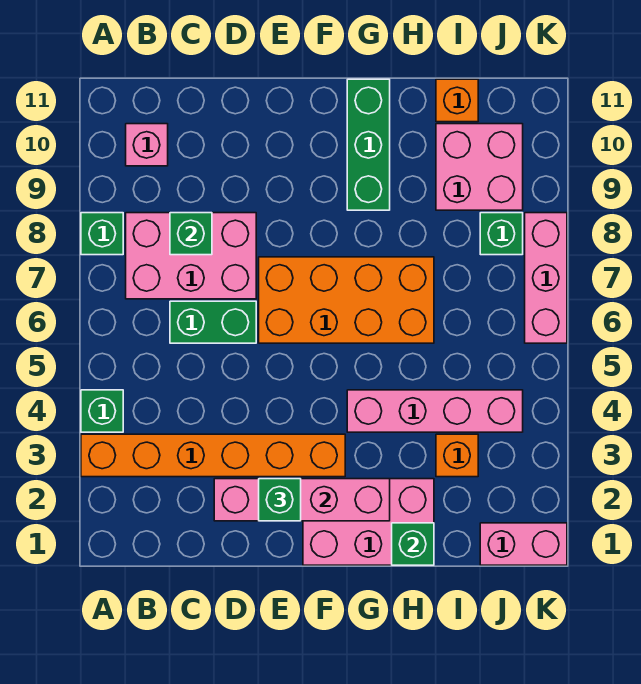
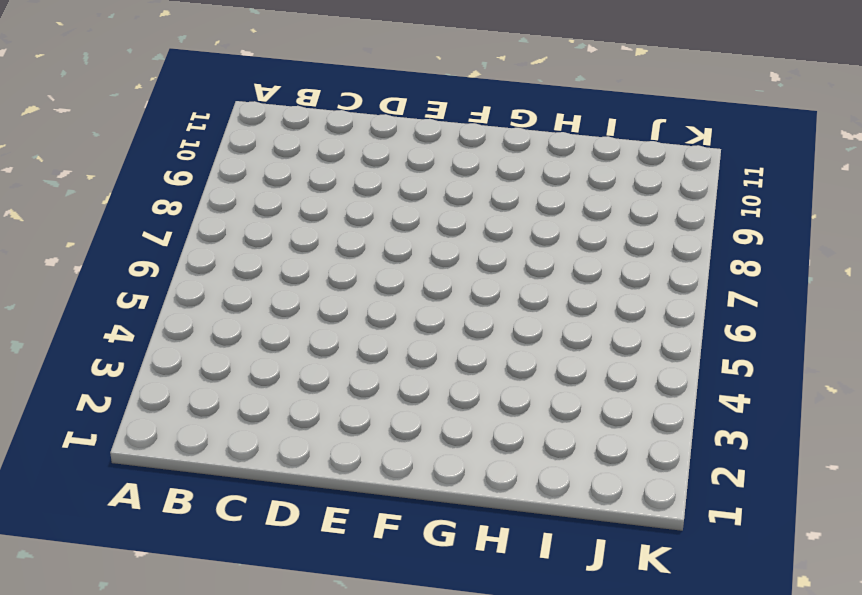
none -> orange 1x6 brick [81,434,345,477]
none -> green 1x1 brick [81,390,123,432]
none -> green 1x1 brick [81,213,123,255]

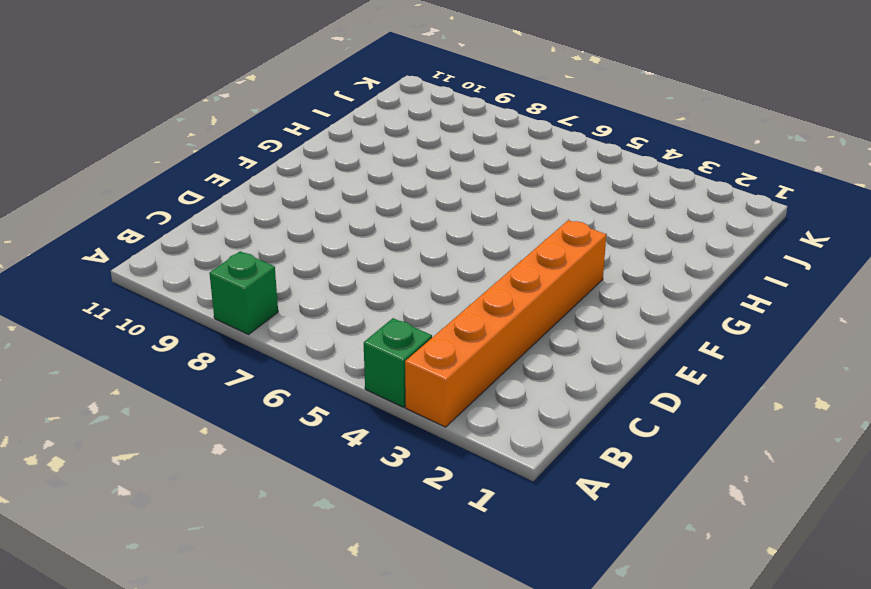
none -> pink 2x3 brick [126,213,256,299]
none -> pink 1x1 brick [126,124,168,166]
none -> green 1x2 brick [170,301,256,343]

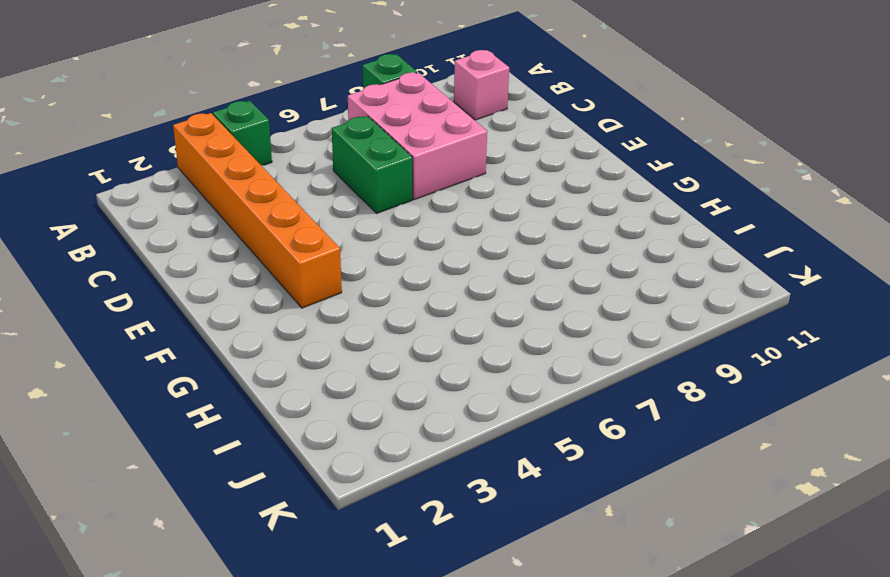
none -> orange 2x4 brick [259,257,434,343]
none -> pink 2x3 brick [303,479,434,565]
none -> pink 1x4 brick [347,390,523,432]

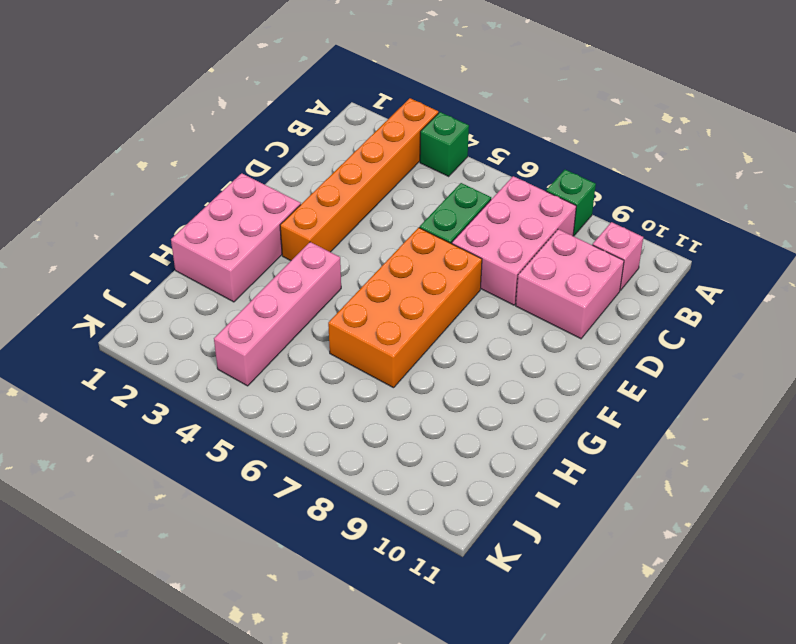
pink 2x2 brick [516,229,624,339] -> pink 2x2 brick moved to [436,124,523,210]
none -> green 1x3 brick [347,79,390,210]
none -> orange 1x1 brick [436,434,478,477]
none -> orange 1x1 brick [436,79,478,122]

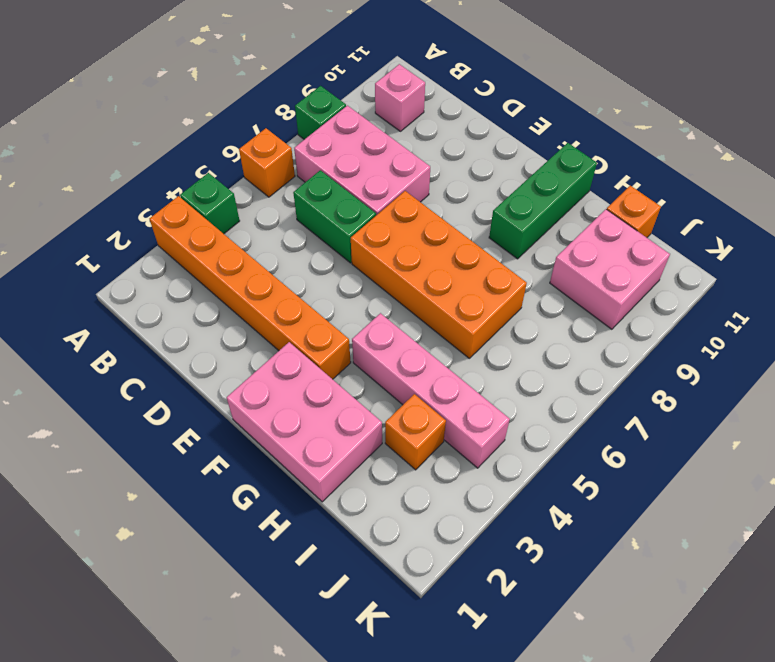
orange 1x1 brick [239,128,295,197] -> none
none -> pink 1x2 brick [480,523,567,565]
none -> green 1x1 brick [480,213,523,255]
none -> pink 1x3 brick [525,213,567,343]

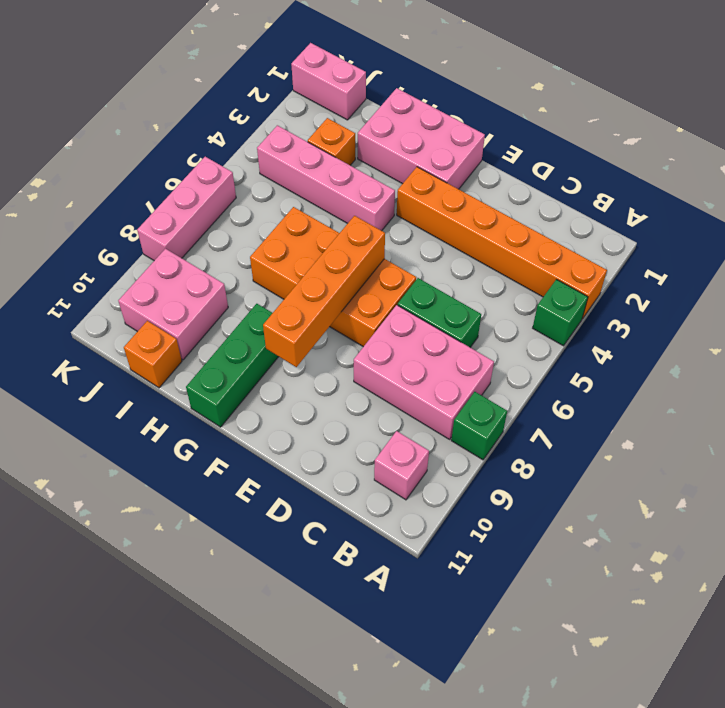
orange 1x4 brick [263,216,385,367] -> none
none -> green 1x1 brick [480,213,523,255]
none -> green 1x1 brick [170,213,212,255]
none -> pink 1x4 brick [214,479,390,521]

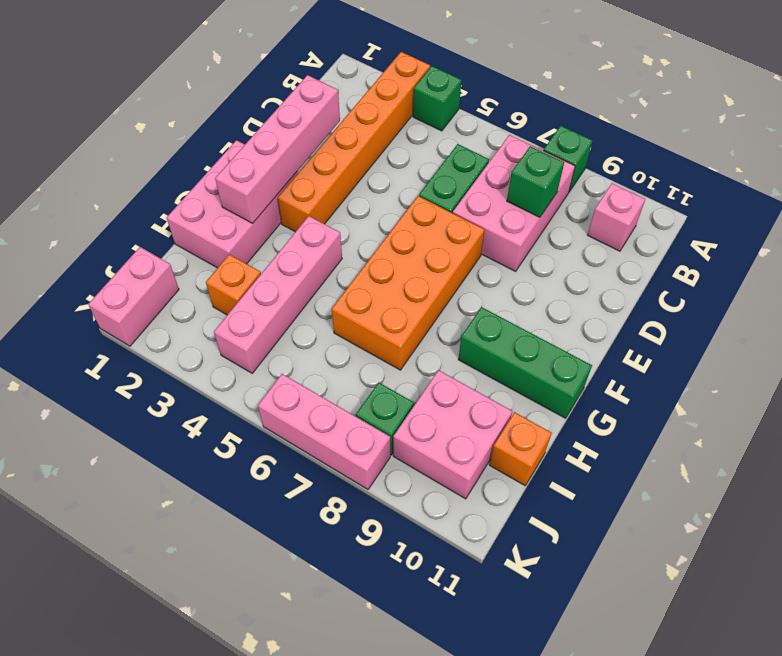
none -> green 1x1 brick [392,523,434,565]
none -> green 1x1 brick [259,479,301,521]

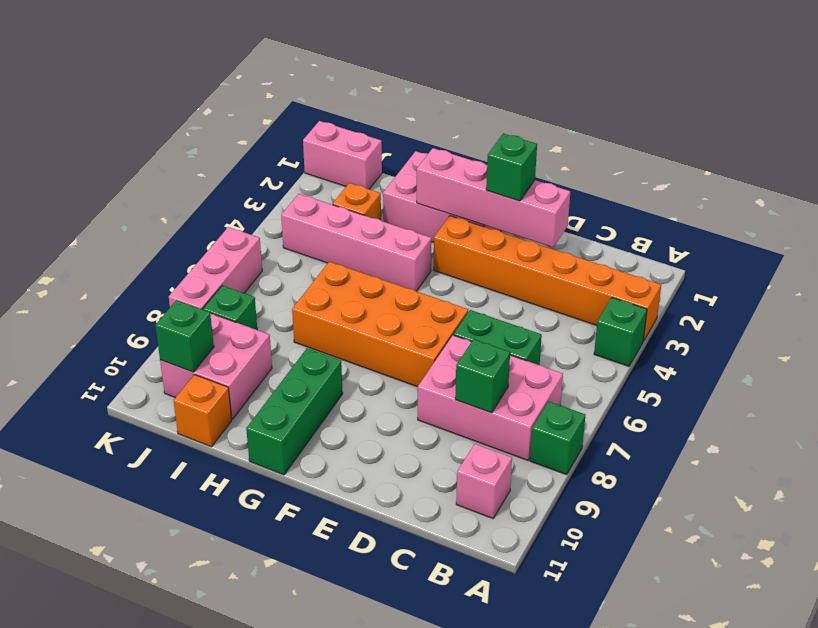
green 1x1 brick [155,300,214,372] -> green 1x1 brick moved to [392,523,434,565]

